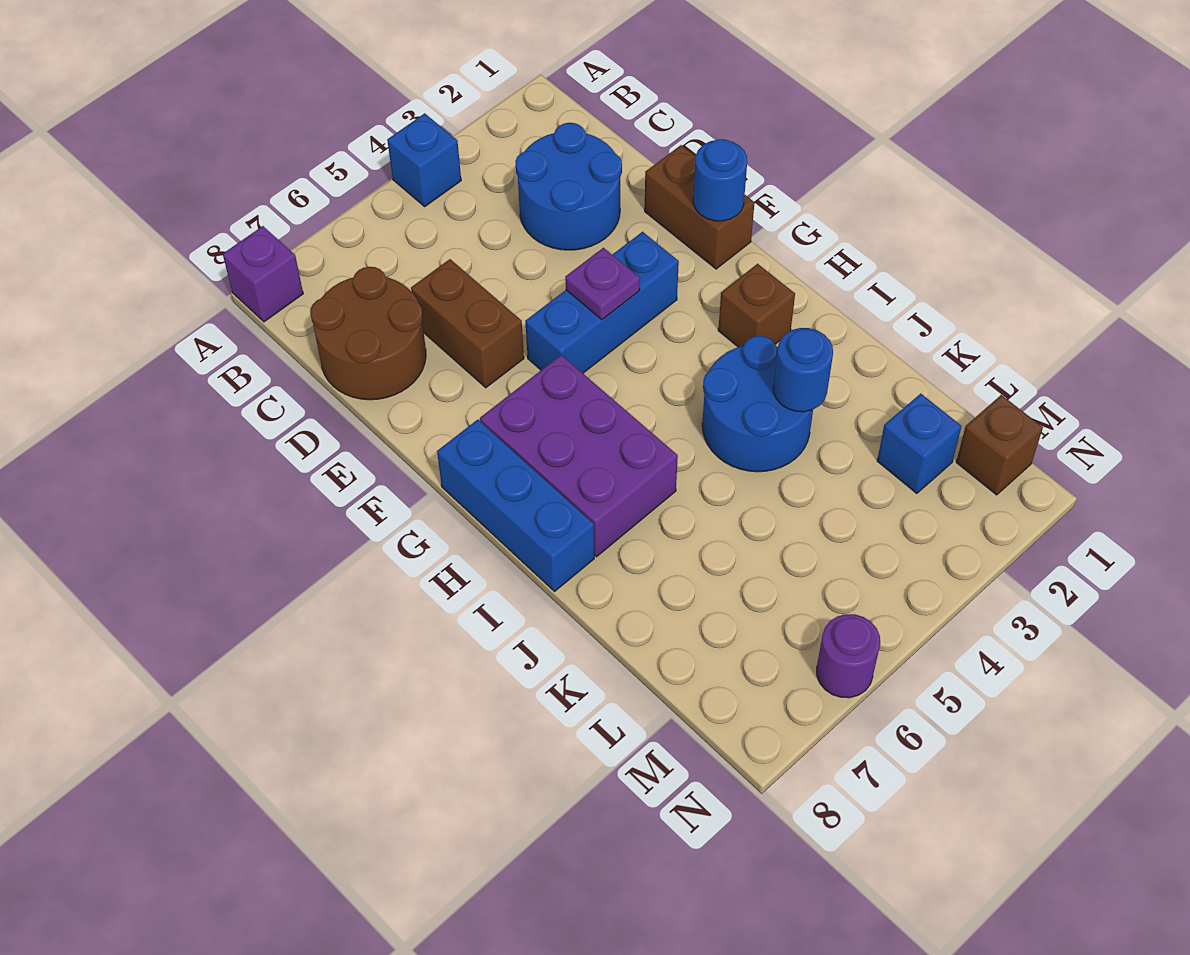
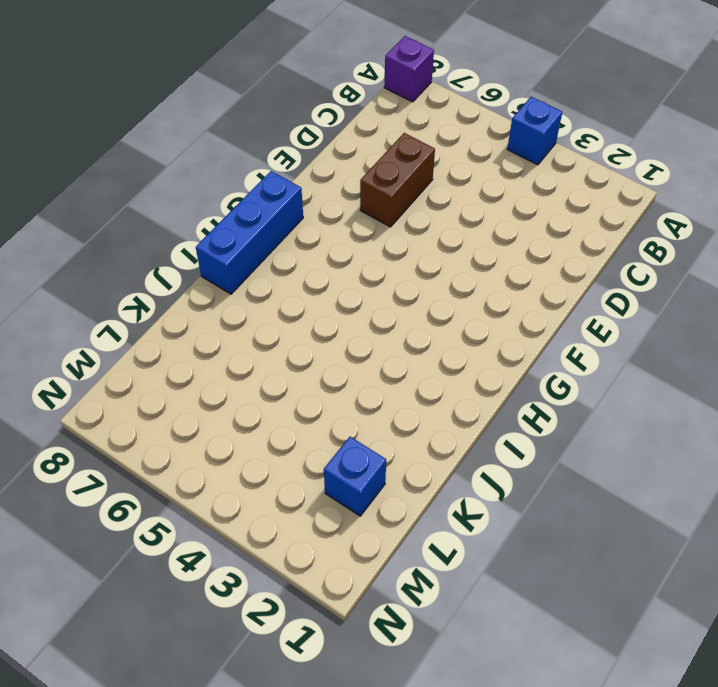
none -> blue 2x2 round brick [515,123,622,250]
none -> brown 2x2 round brick [310,267,426,400]
none -> brown 1x2 brick [645,145,754,269]

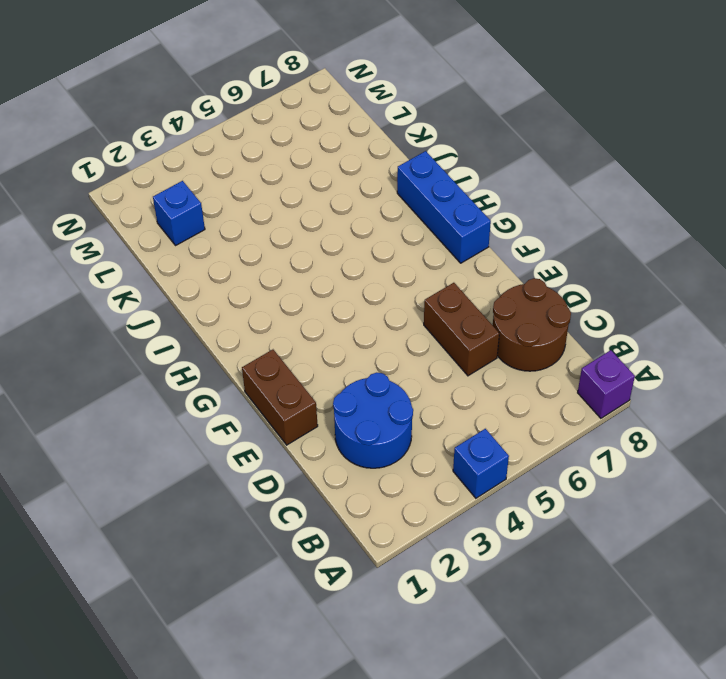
none -> blue 1x3 brick [525,232,679,373]
none -> purple 2x3 brick [480,355,678,557]
none -> brown 1x1 brick [718,264,795,347]

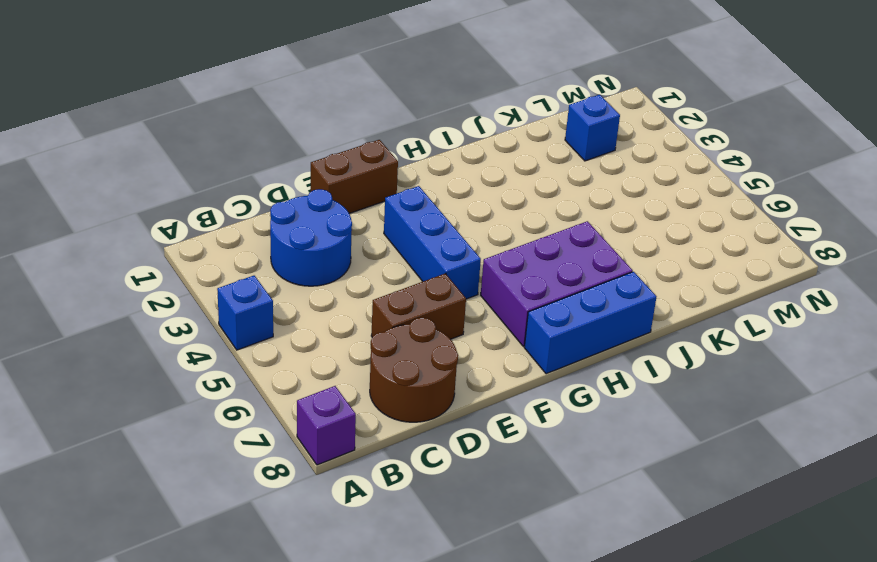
none -> brown 1x1 brick [718,264,795,347]
none -> blue 2x2 round brick [702,336,813,472]
none -> brown 1x1 brick [956,395,1043,495]

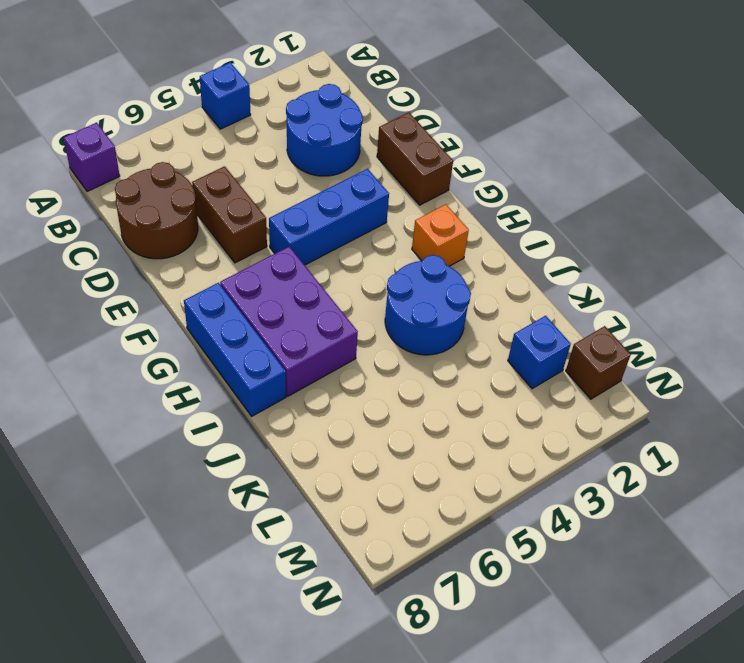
orange 1x1 brick [412,204,469,266] -> brown 1x1 brick [718,264,795,347]
none -> purple 1x1 round brick [817,614,880,698]
none -> blue 1x1 round brick [693,139,747,221]
none -> purple 1x1 plate [565,248,640,320]

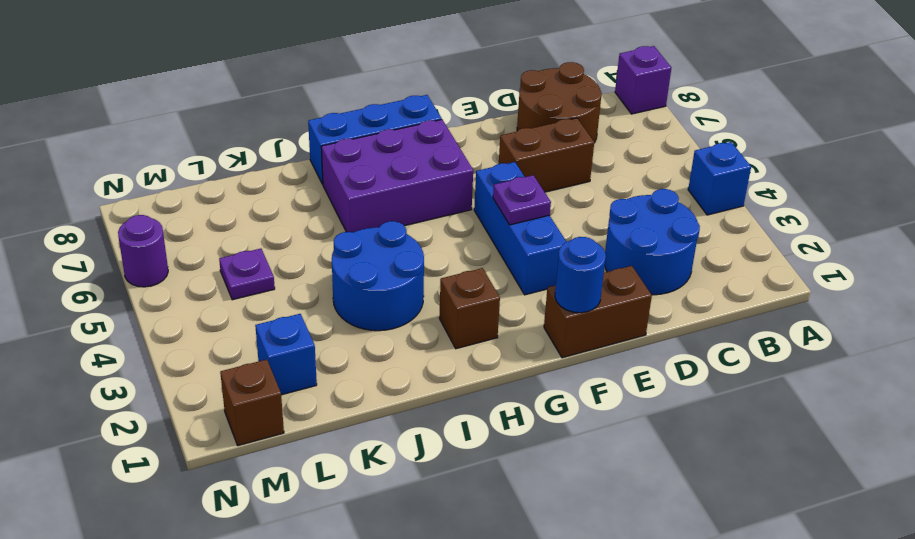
purple 1x1 plate [219,249,275,300] -> none
none -> blue 1x1 round brick [773,328,833,412]

